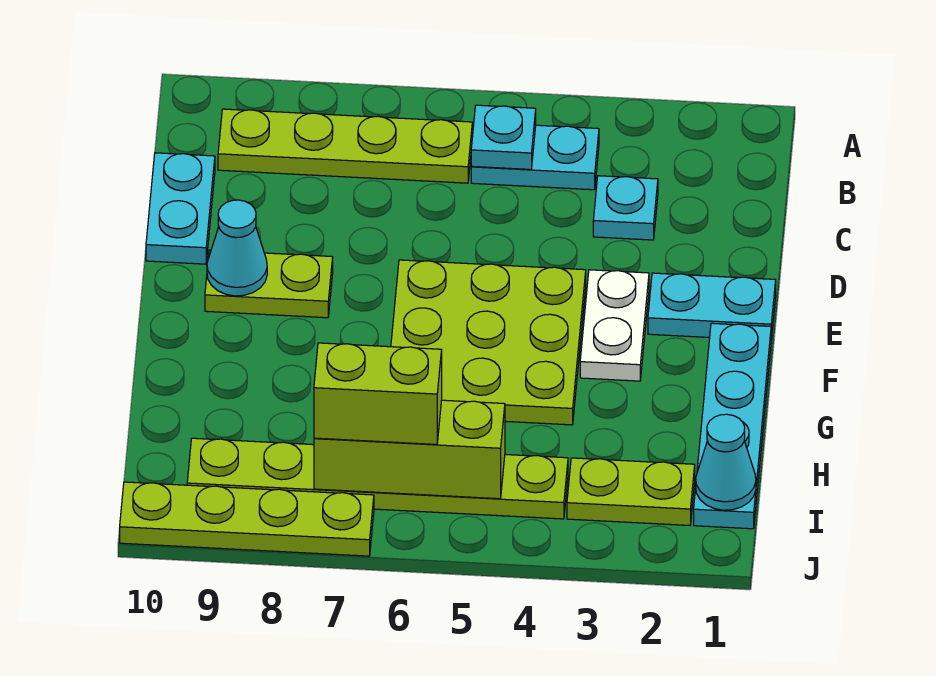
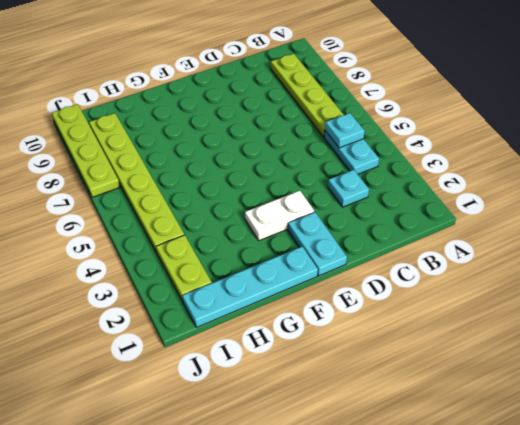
none -> cyan 1x2 plate [146,153,215,264]
none -> lime 3x3 plate [391,260,586,425]
none -> lime 1x2 plate [205,250,333,318]

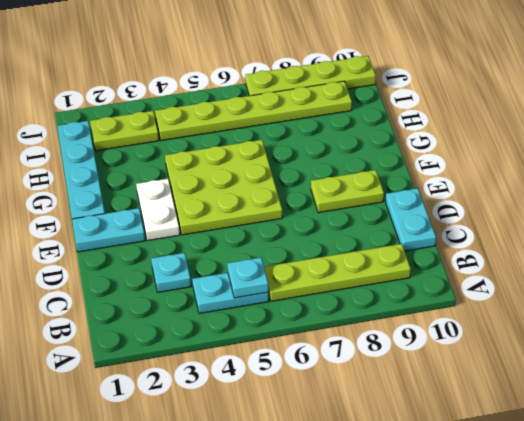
none -> cyan 1x1 cone [207,200,267,296]
none -> cyan 1x1 cone [696,414,756,510]
none -> lime 1x3 brick [314,400,505,499]

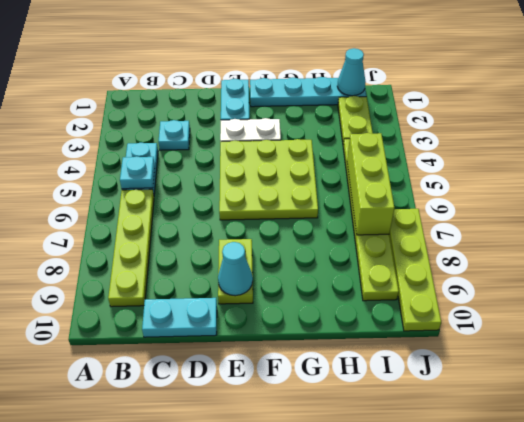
none -> lime 1x2 brick [314,343,442,444]

